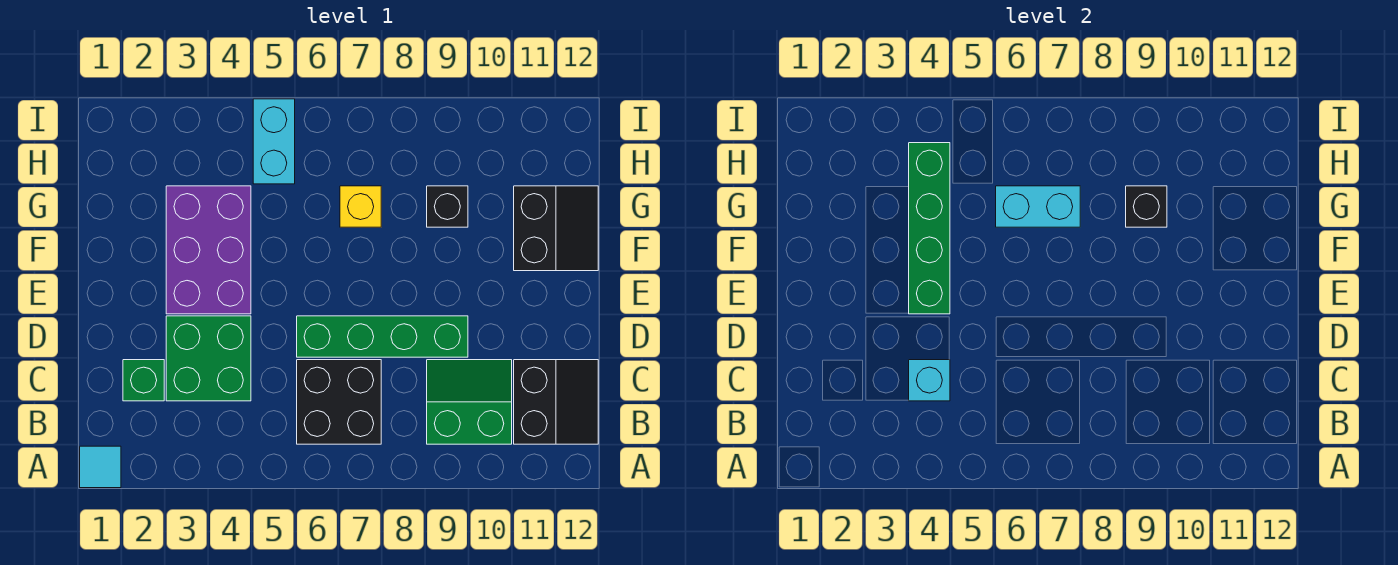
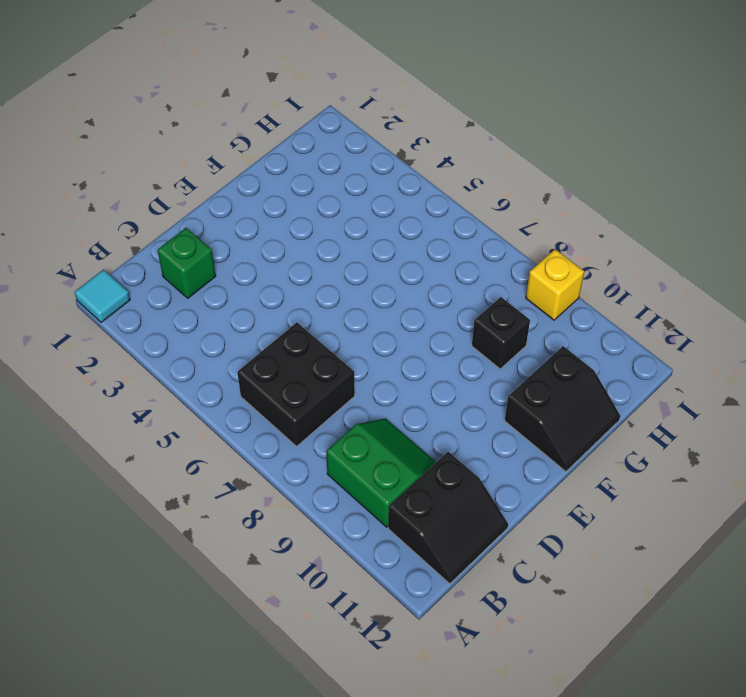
yellow 1x1 brick [526,249,584,320] -> yellow 1x1 brick moved to [340,186,381,227]
none -> green 2x2 brick [166,316,251,401]
none -> green 1x4 brick [297,316,468,357]
none -> purple 2x3 brick [166,186,251,314]

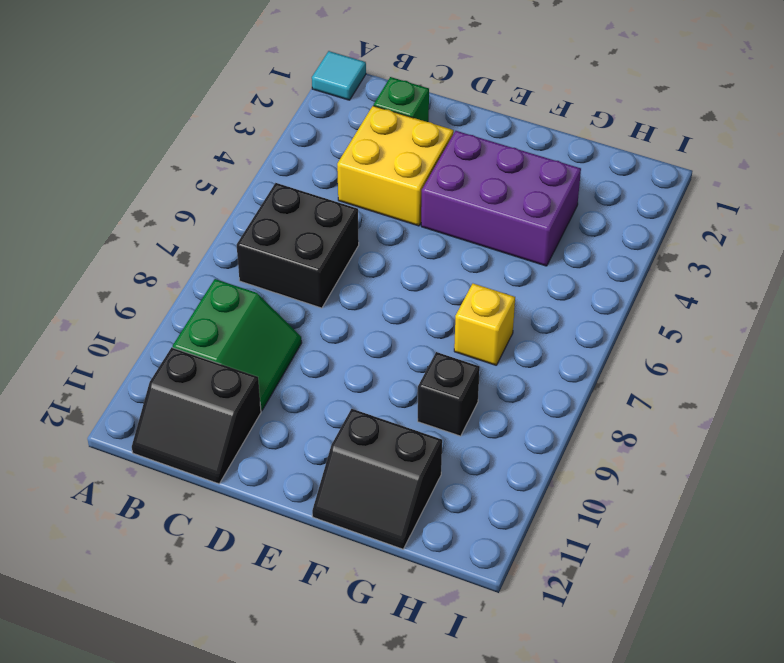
yellow 2x2 brick [337,106,454,226] -> green 2x2 brick [166,316,251,401]
none -> green 1x4 brick [297,316,468,357]
none -> cyan 1x2 brick [253,99,295,184]
none -> cyan 1x1 brick [909,360,950,401]

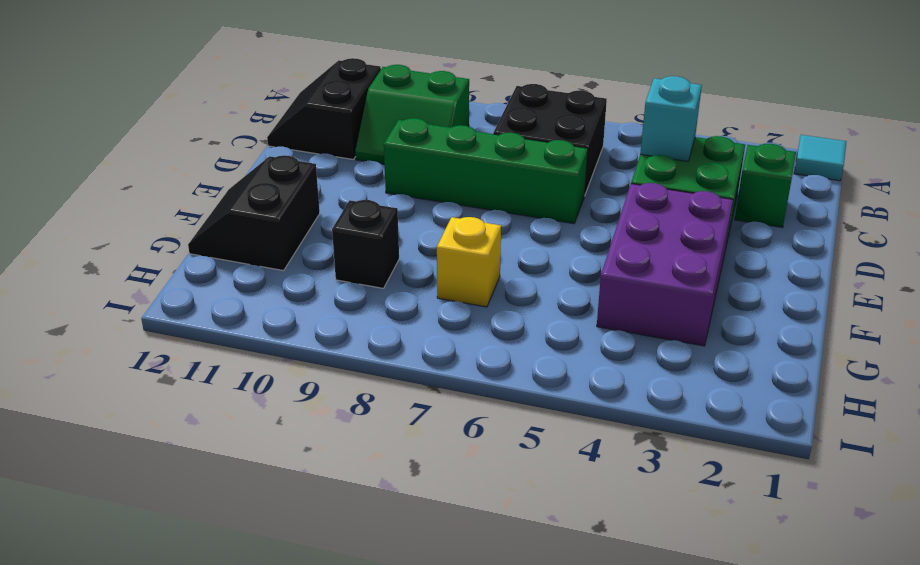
none -> cyan 1x2 brick [253,99,295,184]
none -> green 1x4 brick [909,143,950,314]
none -> cyan 1x2 brick [996,186,1080,227]

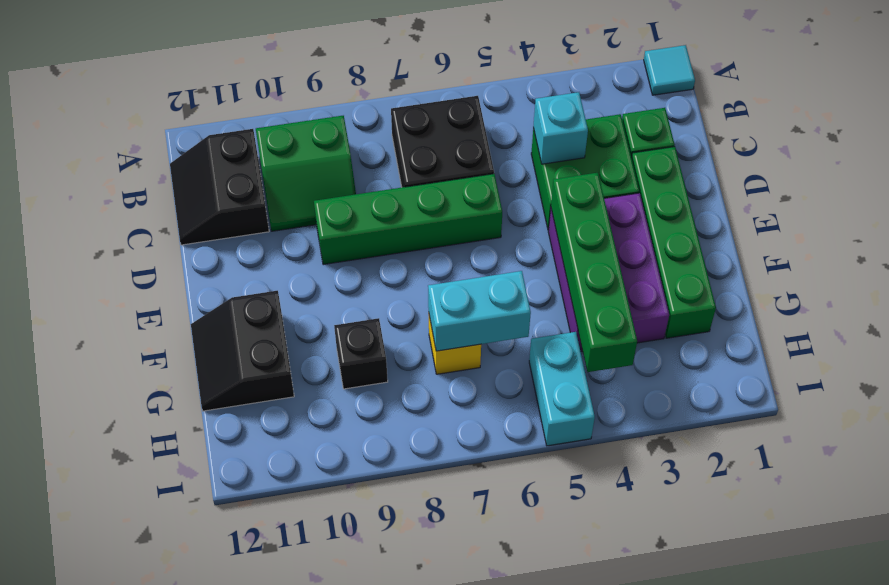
green 1x4 brick [631,146,716,338] -> none
none -> black 1x1 brick [1126,186,1167,227]

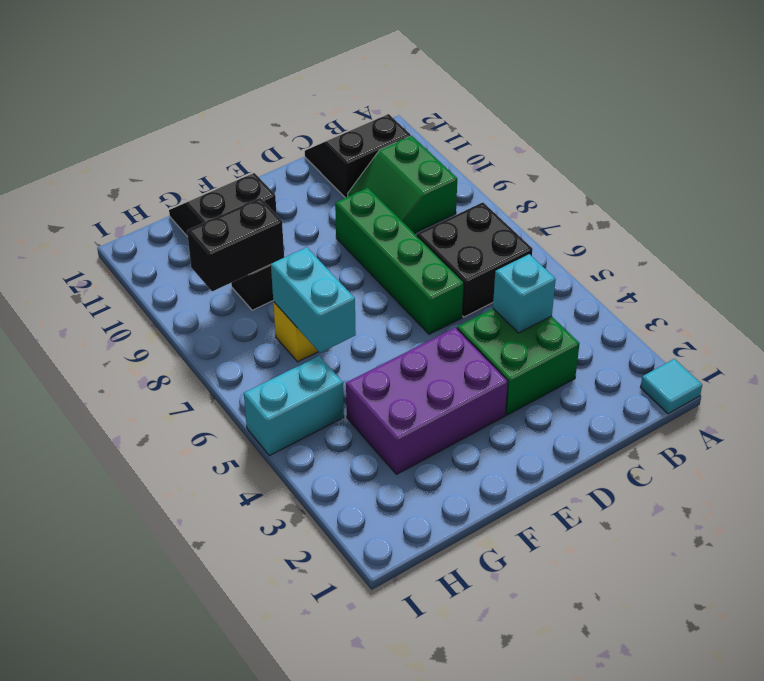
black 1x2 brick [187,198,284,291] -> black 1x1 brick [1126,186,1167,227]
none -> green 1x1 brick [123,360,164,401]
none -> green 1x4 brick [909,143,950,314]

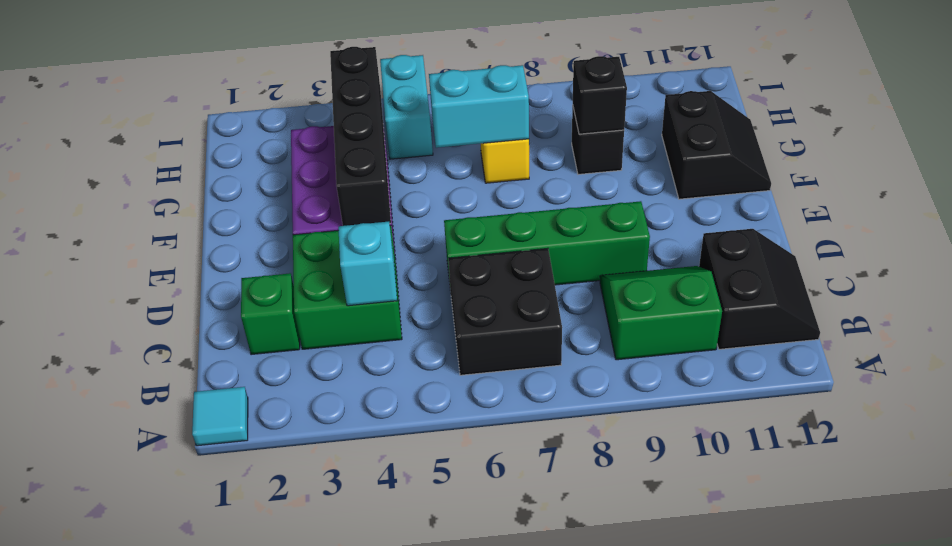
black 1x4 brick [330,47,391,226] -> green 1x4 brick [909,143,950,314]

